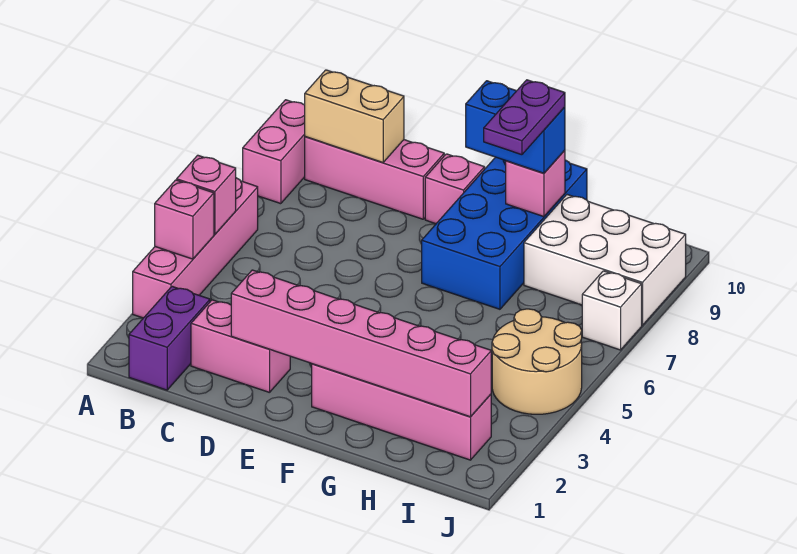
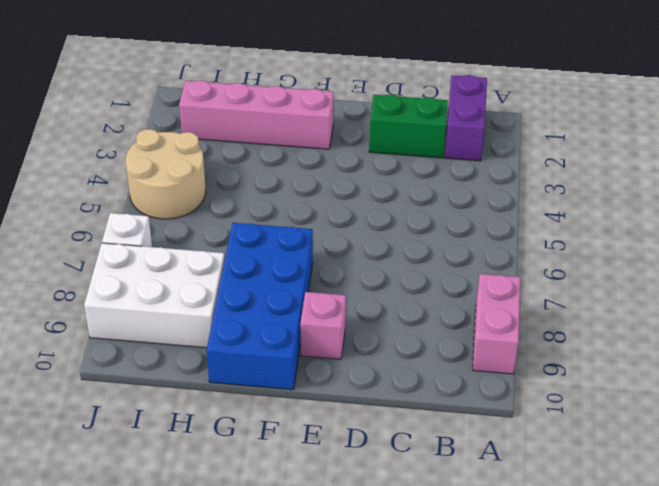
green 1x2 brick [369,94,448,158] -> pink 1x2 brick [191,300,290,393]
none -> pink 1x4 brick [133,178,258,318]
none -> pink 1x3 brick [305,137,444,219]
none -> pink 1x1 brick [155,180,214,259]

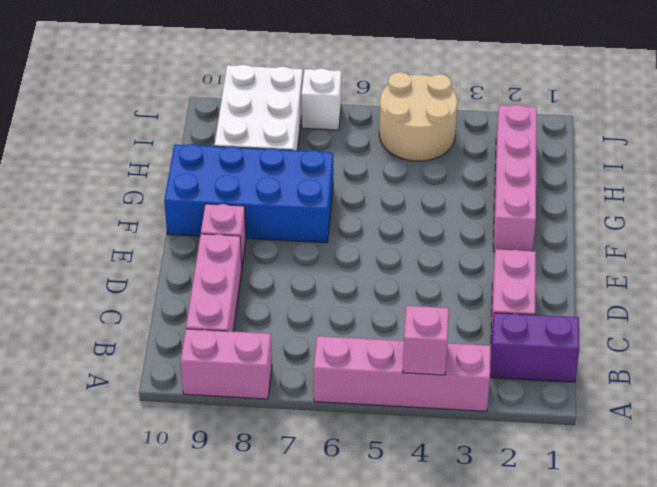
none -> pink 1x1 brick [177,155,236,234]
none -> tan 1x2 brick [305,70,404,162]
none -> pink 1x6 brick [231,270,491,417]

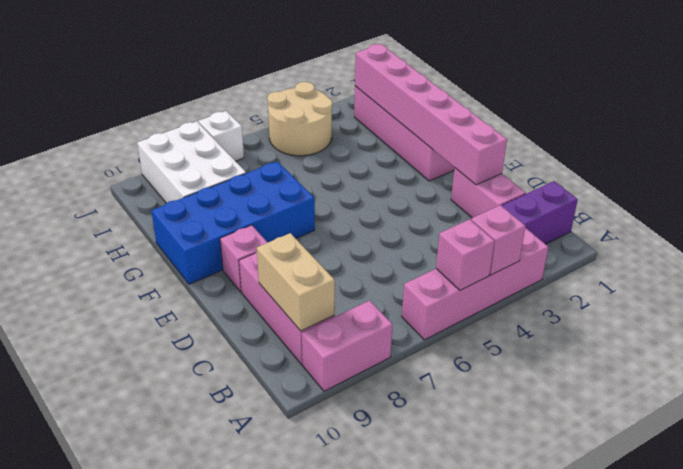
none -> pink 1x1 brick [506,150,565,217]
none -> blue 1x2 brick [466,81,565,173]
none -> purple 1x2 plate [484,80,565,155]

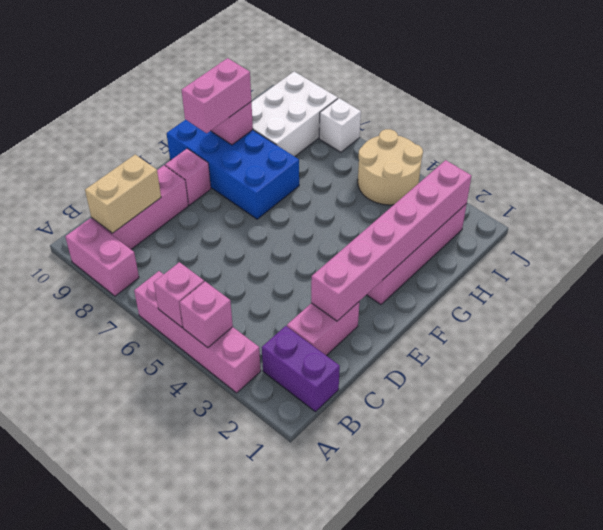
pink 1x2 brick [182,58,251,133] -> blue 1x2 brick [466,81,565,173]
none -> purple 1x2 plate [484,80,565,155]

